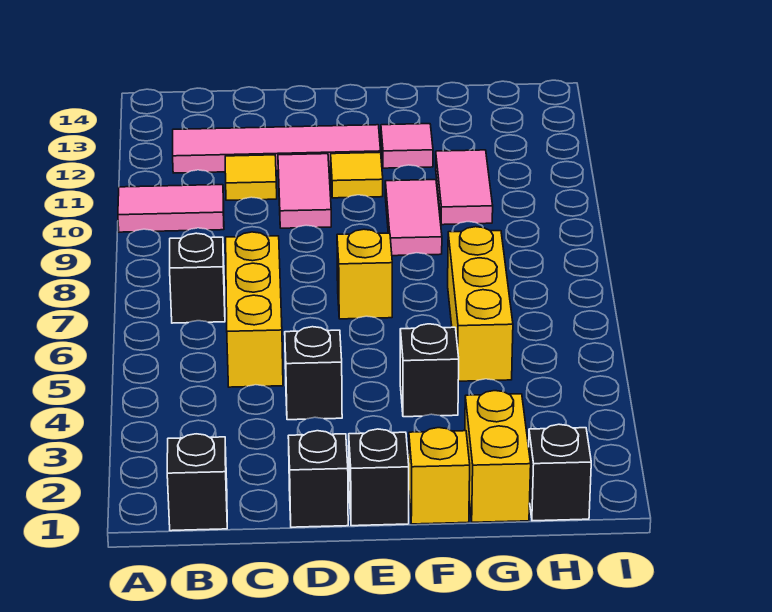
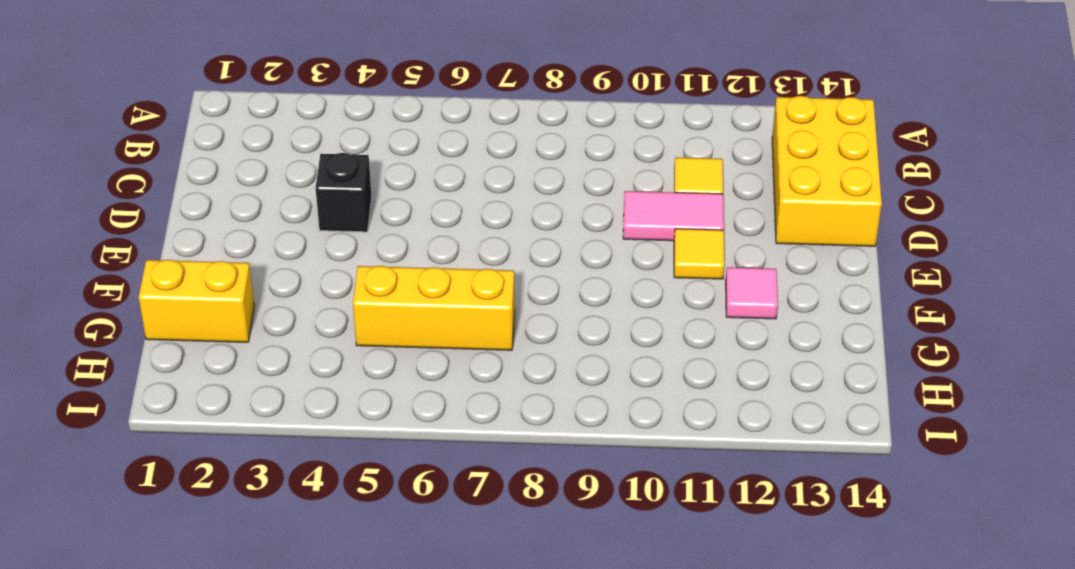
yellow 2x3 brick [772,96,882,246] -> none
none -> pink 1x2 tile [118,185,224,232]
none -> black 1x1 brick [167,434,227,531]
none -> black 1x1 brick [170,233,225,323]

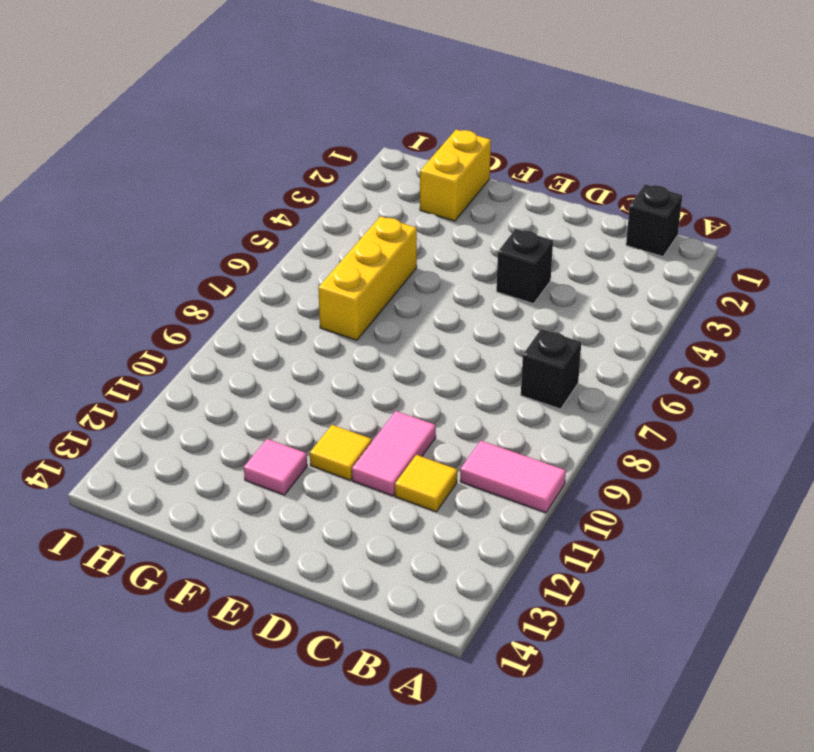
none -> pink 1x4 tile [173,125,381,173]
none -> yellow 1x3 brick [226,232,283,387]
none -> black 1x1 brick [288,431,348,527]

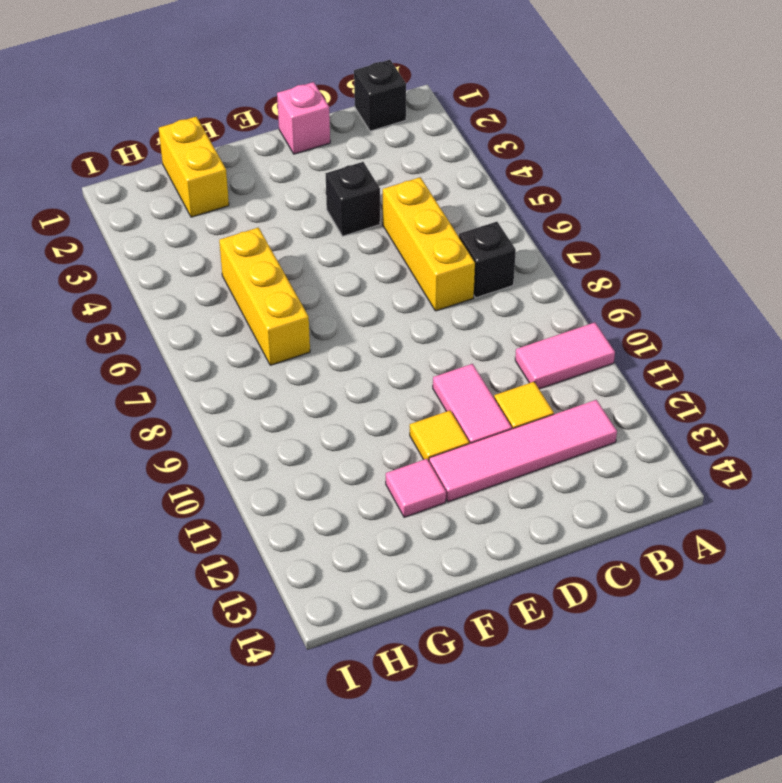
pink 1x1 brick [277,82,330,154] -> black 1x1 brick [288,431,348,527]
none -> black 1x1 brick [349,429,409,526]
none -> yellow 1x1 brick [337,229,392,319]
none -> yellow 1x1 brick [409,428,470,524]

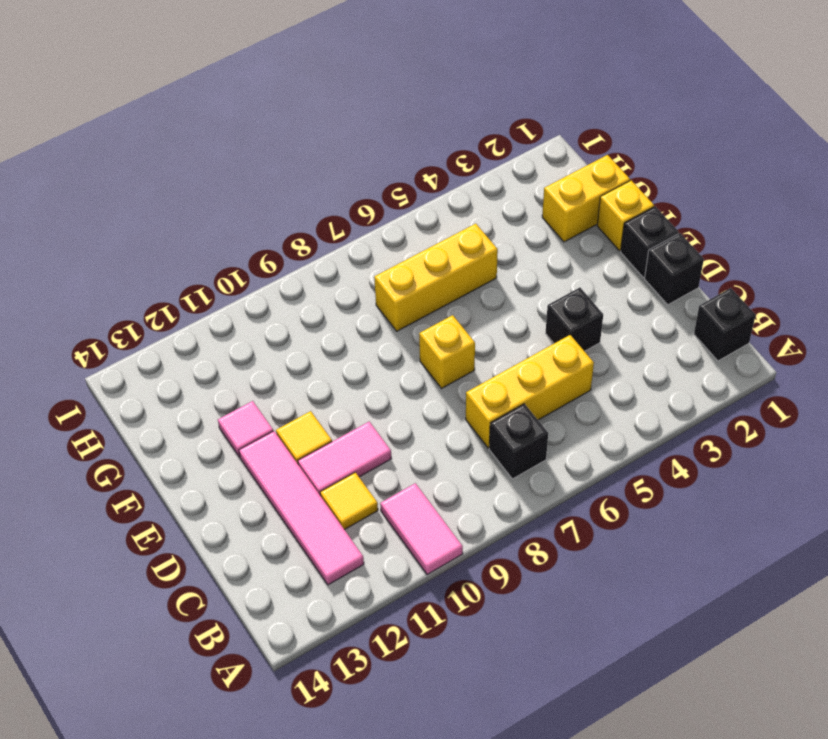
none -> black 1x1 brick [400,324,459,417]
none -> pink 1x2 tile [385,180,442,256]
none -> pink 1x2 tile [436,150,493,225]

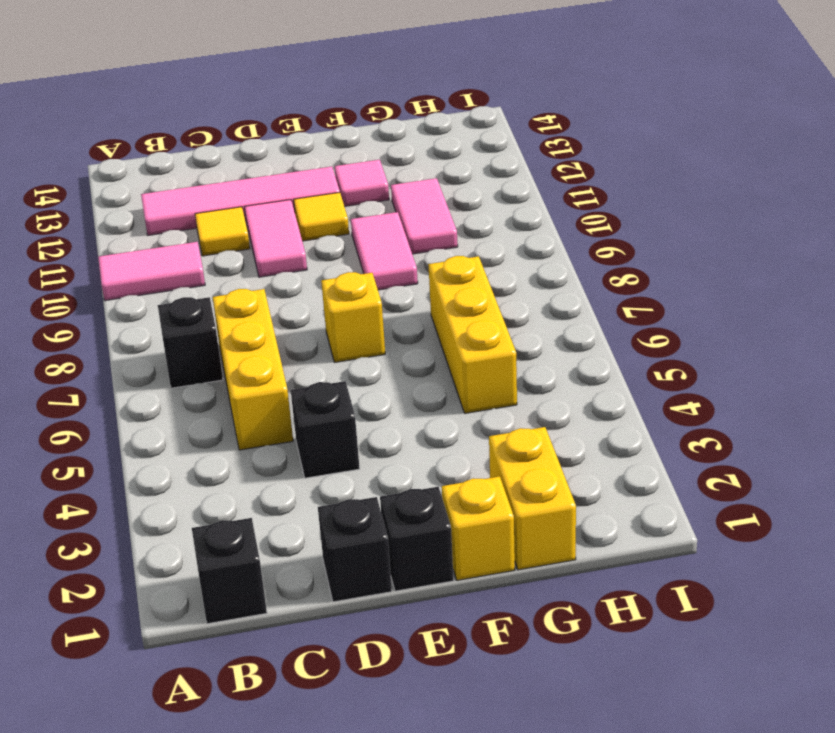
none -> black 1x1 brick [400,324,459,417]
none -> black 1x1 brick [529,424,591,521]

